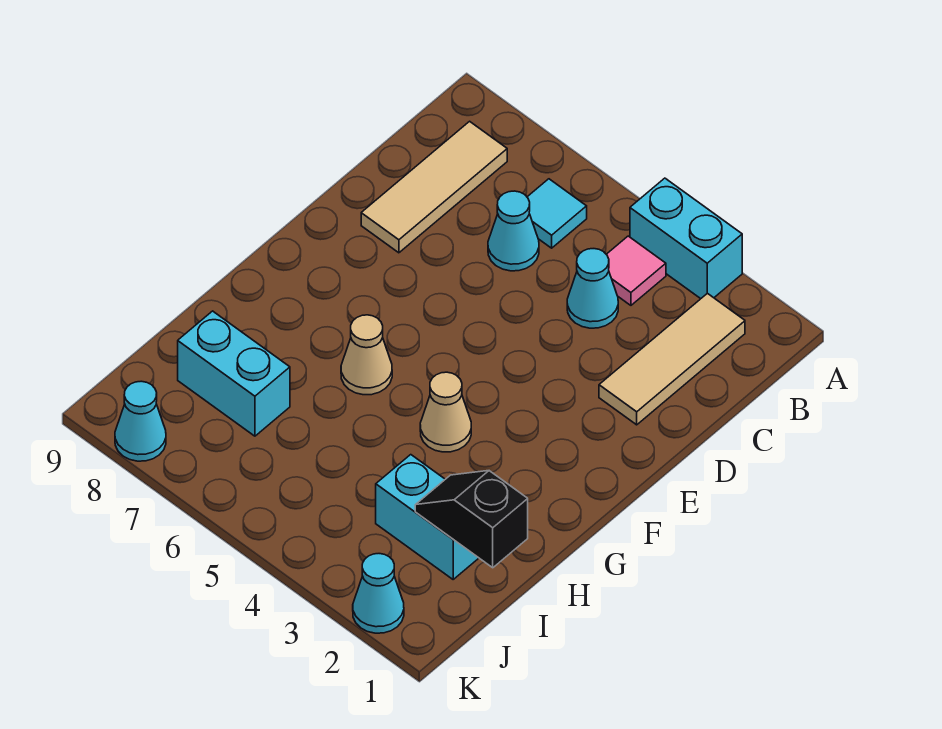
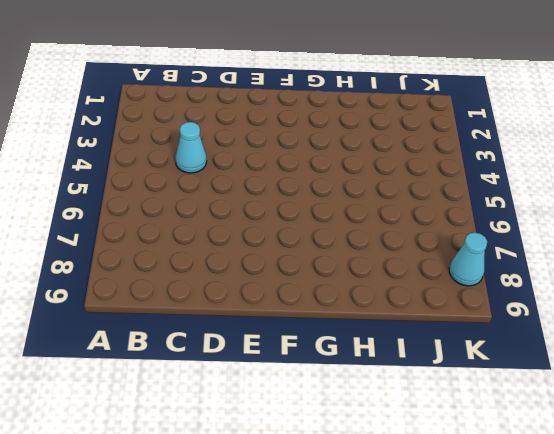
none -> cyan 1x2 brick [630,178,742,299]
none -> tan 1x3 tile [599,293,745,425]
none -> pink 1x1 tile [606,236,666,305]

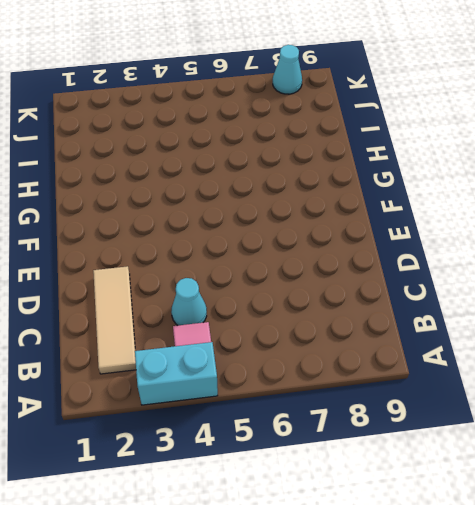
none -> cyan 1x1 tile [527,179,587,248]
none -> tan 1x3 tile [361,121,507,253]
none -> cyan 1x1 cone [488,191,539,271]

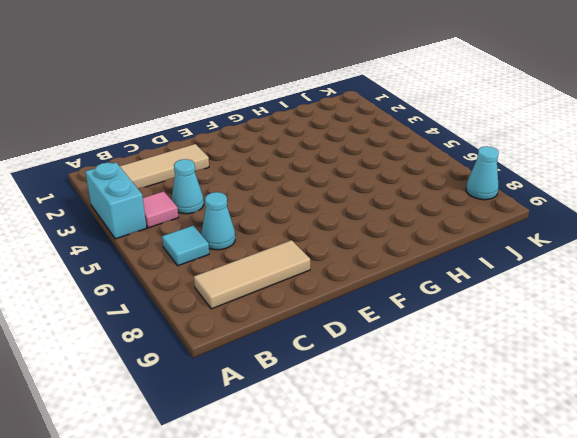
none -> tan 1x1 cone [420,372,471,452]
none -> tan 1x1 cone [341,315,392,395]
none -> cyan 1x2 brick [376,455,478,579]

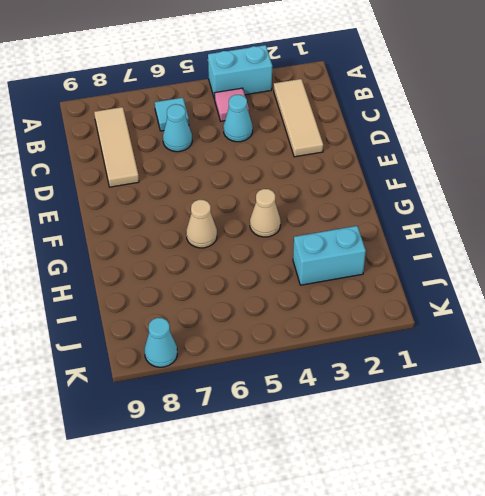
none -> cyan 1x2 brick [178,311,290,436]
none -> cyan 1x1 cone [353,554,404,633]
none -> black 1x2 slope [415,471,528,568]

